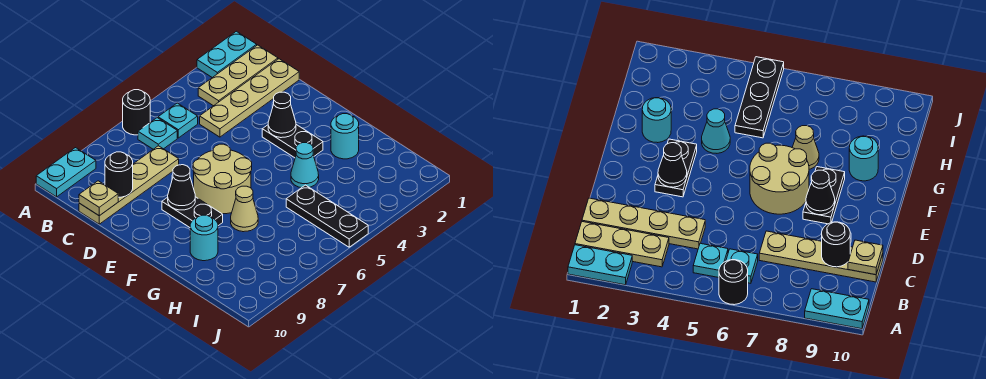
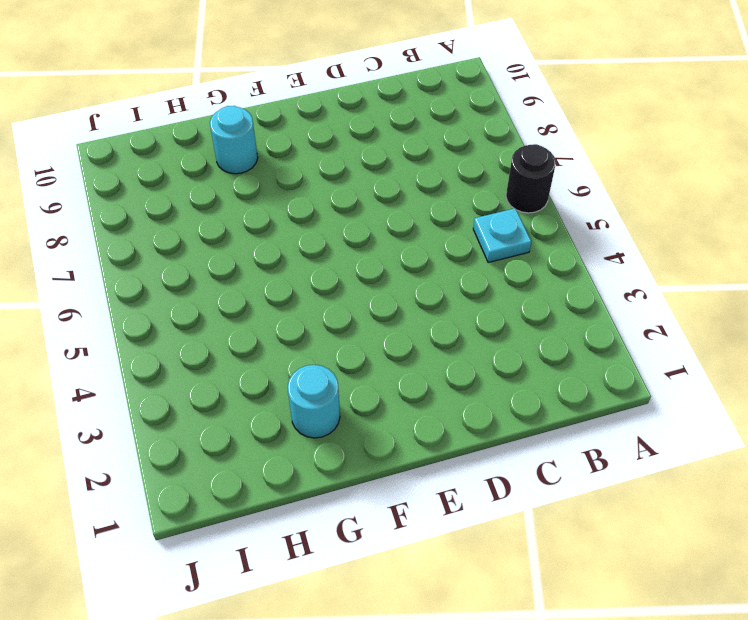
none -> cyan 1x2 plate [197,31,257,78]
none -> cyan 1x2 plate [36,148,96,197]
none -> tan 1x3 plate [198,45,278,106]

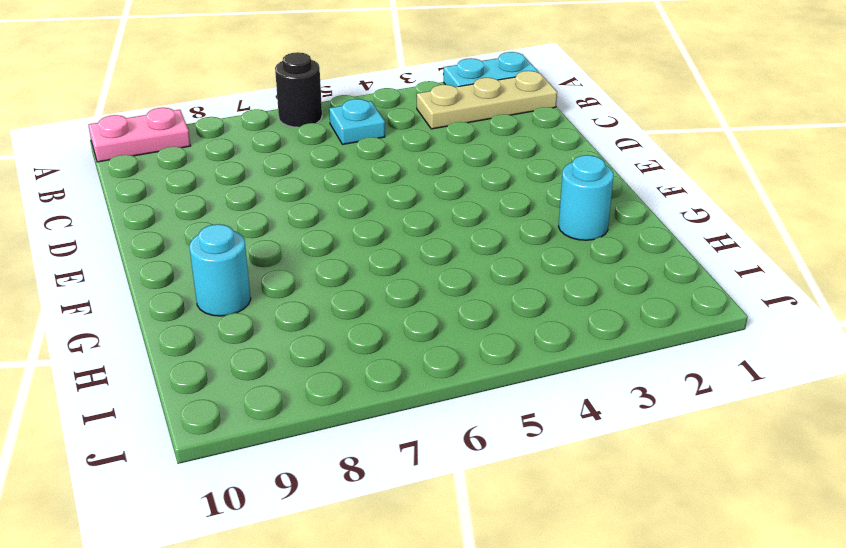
pink 1x2 plate [89,108,191,162] -> cyan 1x2 plate [36,148,96,197]
none -> cyan 1x1 plate [138,118,177,149]
none -> tan 1x4 plate [200,59,299,137]
none -> tan 1x4 plate [79,146,179,224]

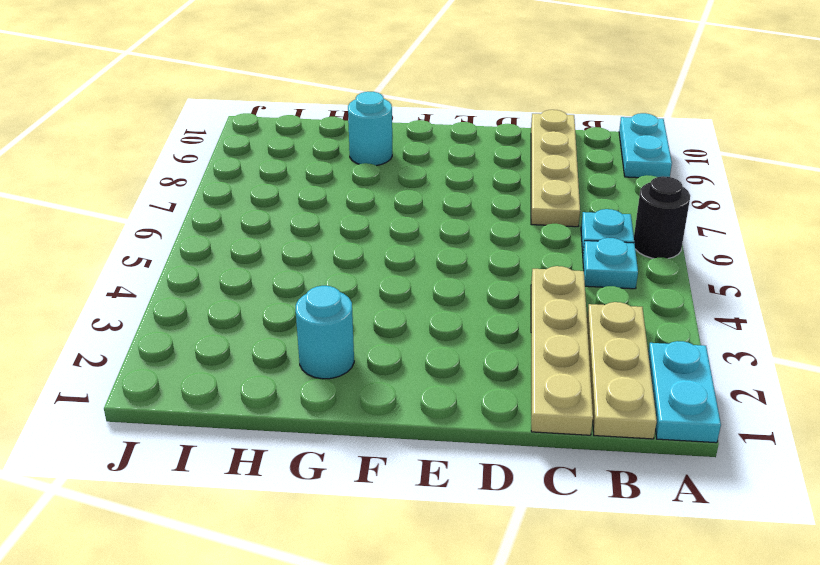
none -> black 1x2 plate [262,125,323,158]
none -> tan 2x2 round brick [193,144,252,214]
none -> black 1x2 plate [162,197,223,227]

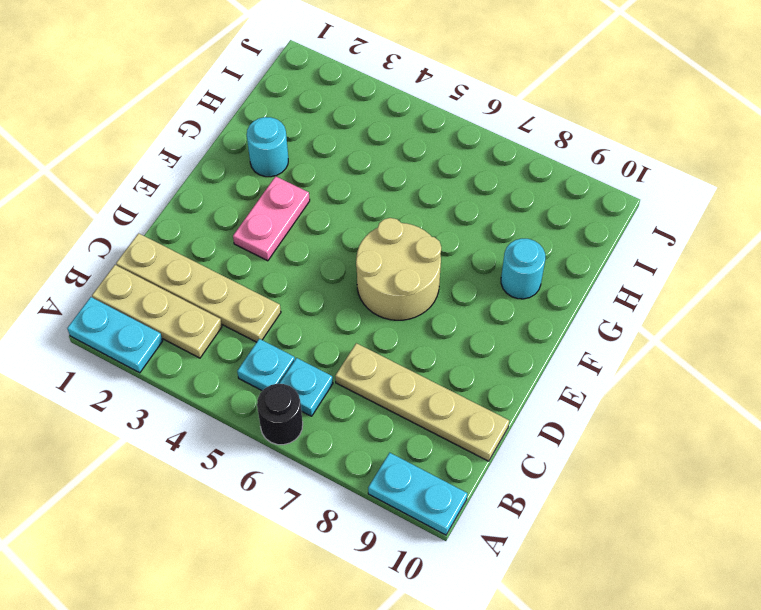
pink 1x2 plate [233,176,310,261] -> black 1x2 plate [262,125,323,158]
none -> black 1x2 plate [162,197,223,227]
none -> cyan 1x1 cone [291,143,319,188]
none -> tan 1x1 cone [231,186,258,232]

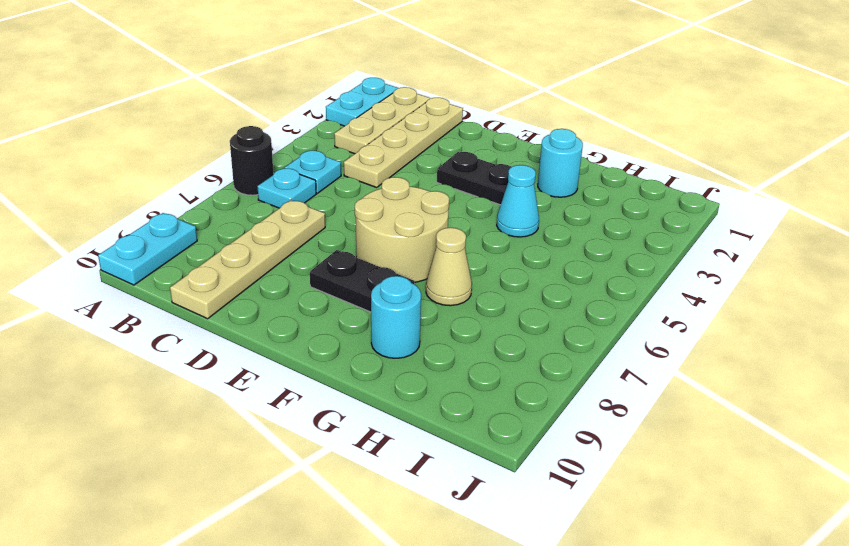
none -> black 1x3 plate [286,185,368,247]
none -> black 1x1 round brick [105,152,133,197]
none -> tan 1x1 plate [79,181,118,216]

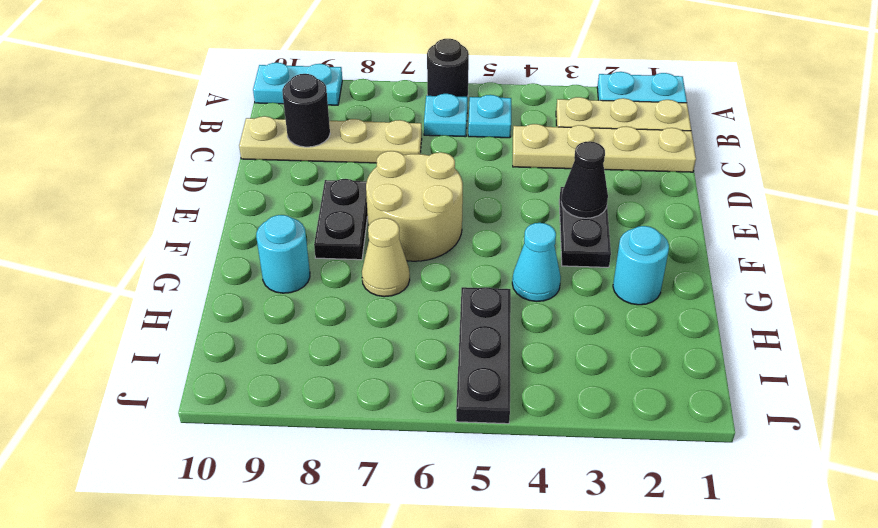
none -> tan 1x1 plate [79,181,118,216]
none -> black 1x1 cone [168,165,195,210]

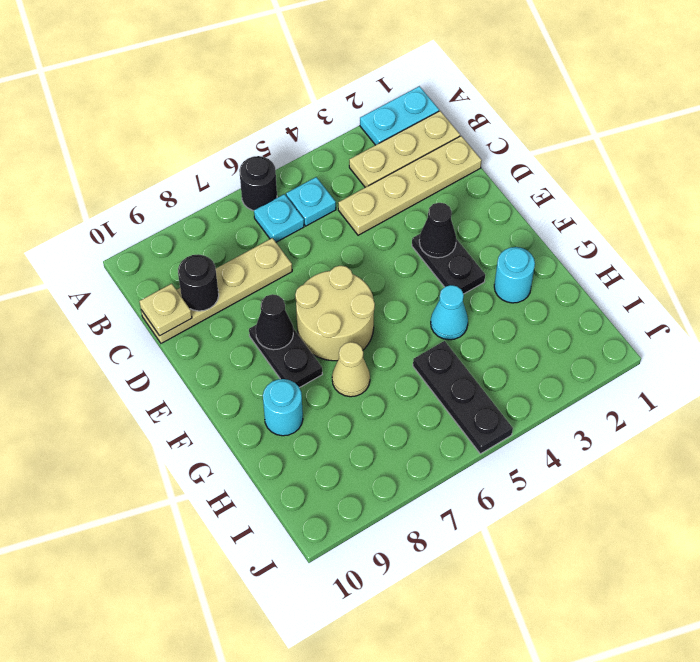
none -> cyan 1x2 plate [36,148,96,197]

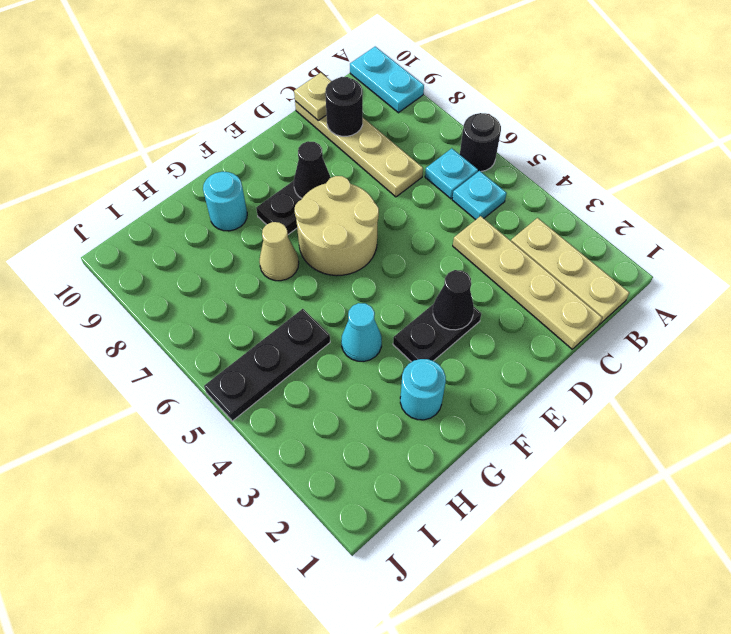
none -> cyan 1x2 plate [197,31,257,78]

